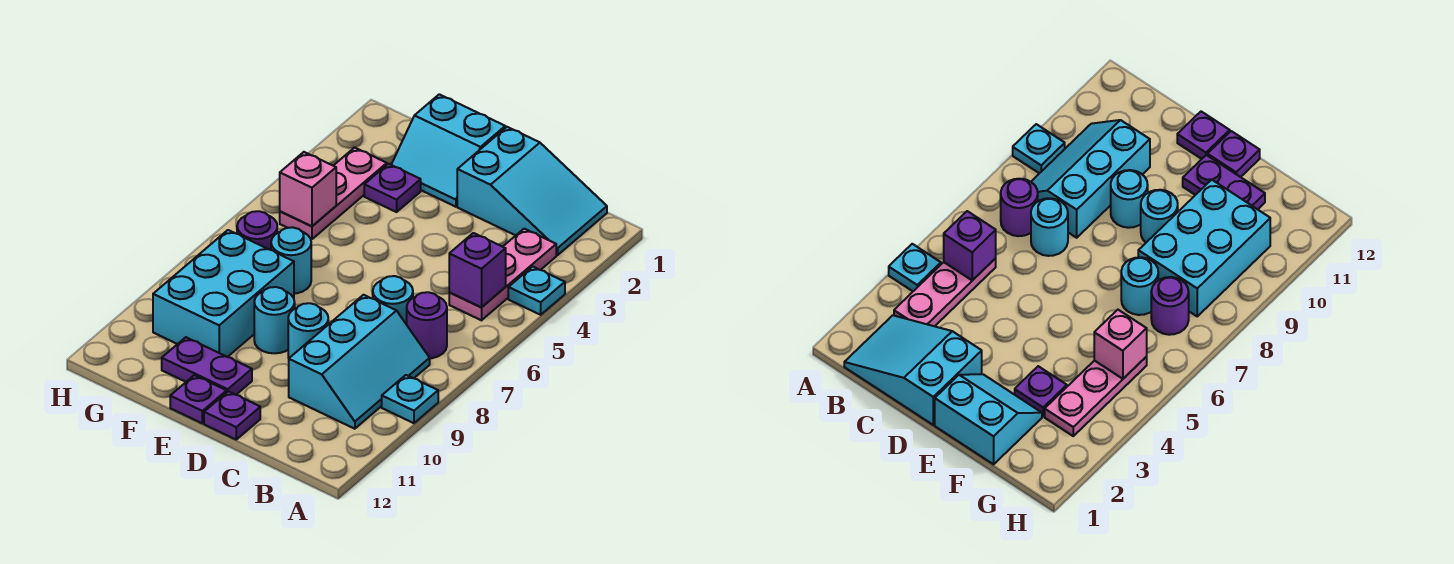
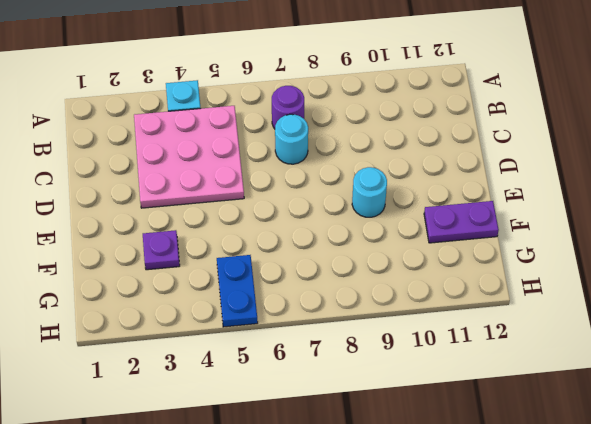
pink 3x3 plate [134,106,244,208] -> pink 1x3 plate [449,229,556,320]
purple 1x2 plate [424,201,499,243] -> purple 1x2 plate turned to [162,337,252,395]
blue 1x2 plate [217,255,258,327] -> pink 1x3 plate [280,148,387,239]
none -> cyan 1x1 plate [382,375,438,423]
none -> cyan 2x3 slope [457,127,607,255]
none -> cyan 2x3 slope [289,295,430,429]

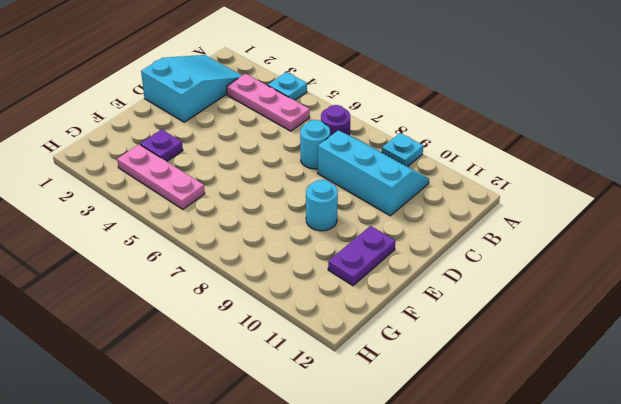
none -> cyan 1x1 round brick [288,303,328,358]
none -> purple 1x1 plate [204,391,260,439]
none -> cyan 2x2 slope [391,94,505,207]

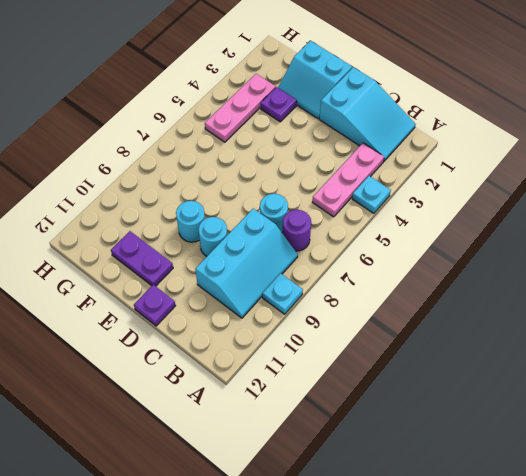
none -> purple 1x1 plate [170,375,227,423]
none -> cyan 1x1 round brick [271,227,311,294]
none -> cyan 2x3 brick [153,230,294,357]

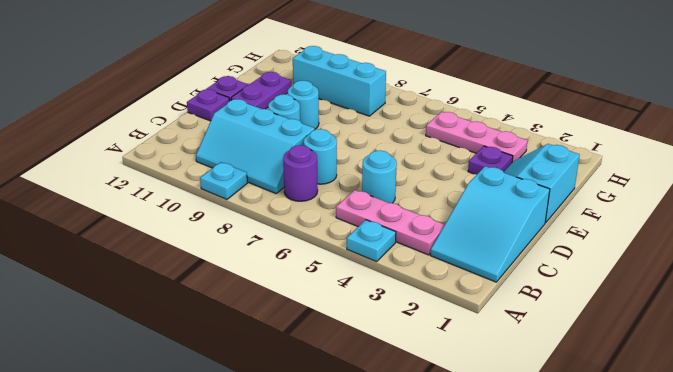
cyan 1x1 round brick [362,151,397,203] -> cyan 1x1 round brick moved to [271,227,311,294]
cyan 1x3 brick [293,46,386,116] -> cyan 2x3 brick [153,230,294,357]
none -> purple 1x1 round brick [237,211,277,250]
none -> purple 1x1 brick [449,233,506,308]
none -> pink 1x1 brick [280,152,336,226]

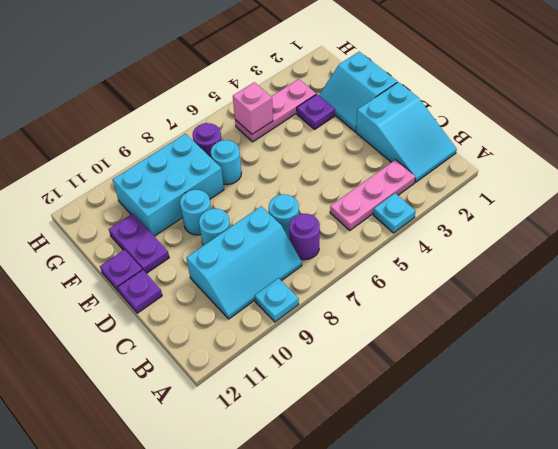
none -> purple 1x1 brick [449,233,506,308]

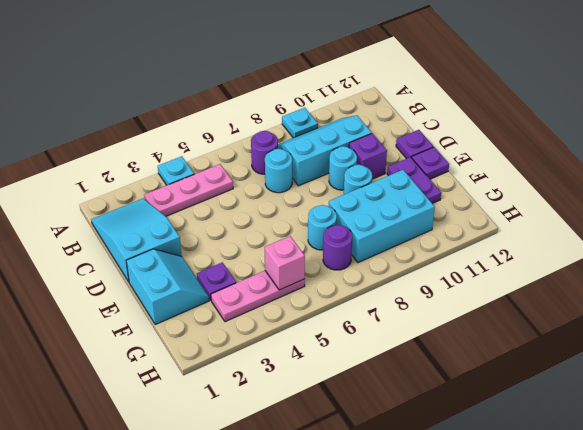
purple 1x1 brick [349,133,387,179] -> purple 1x1 brick moved to [449,233,506,308]

